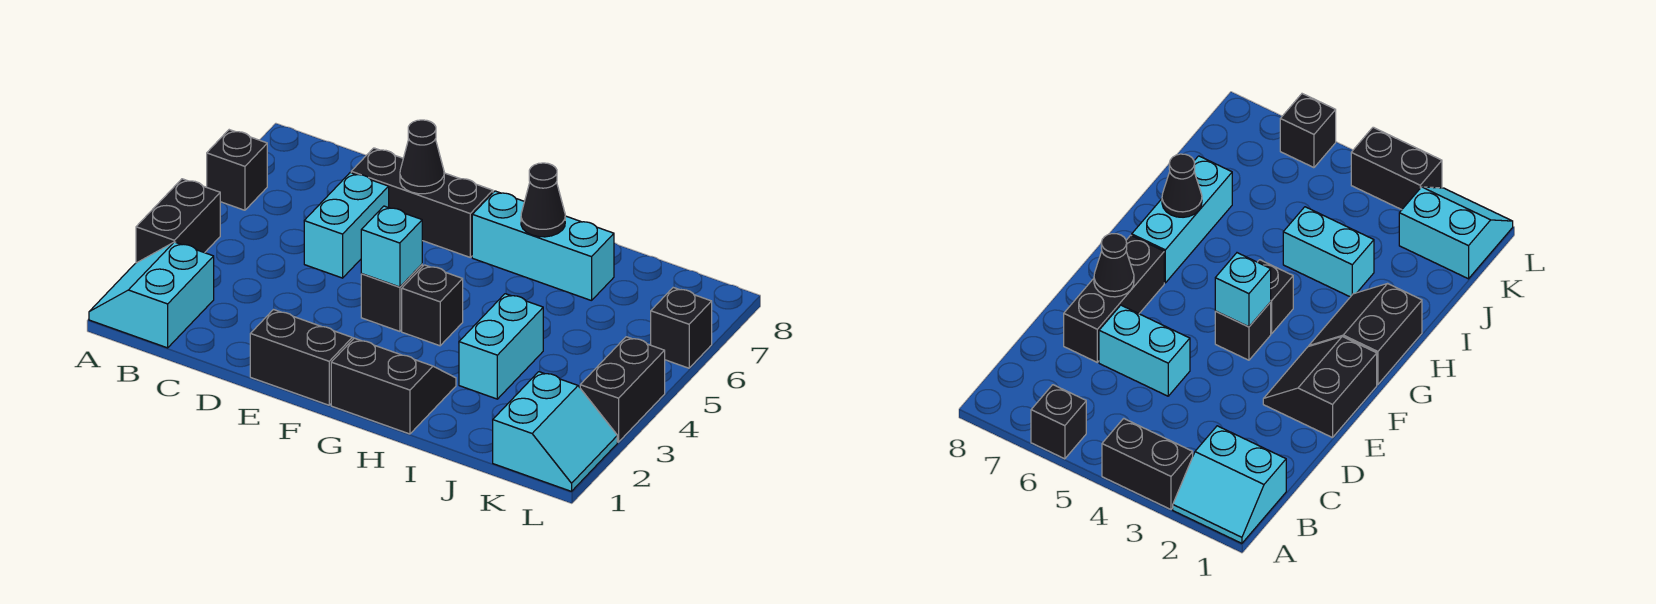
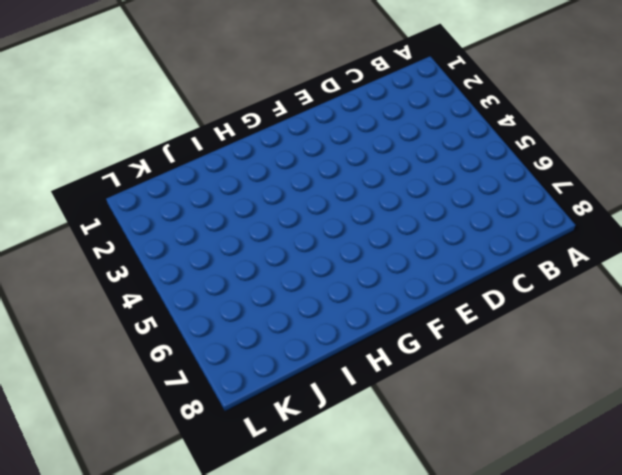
none -> cyan 2x2 slope [89,242,214,348]
none -> black 1x2 brick [136,179,220,263]
none -> black 1x1 brick [207,130,267,210]

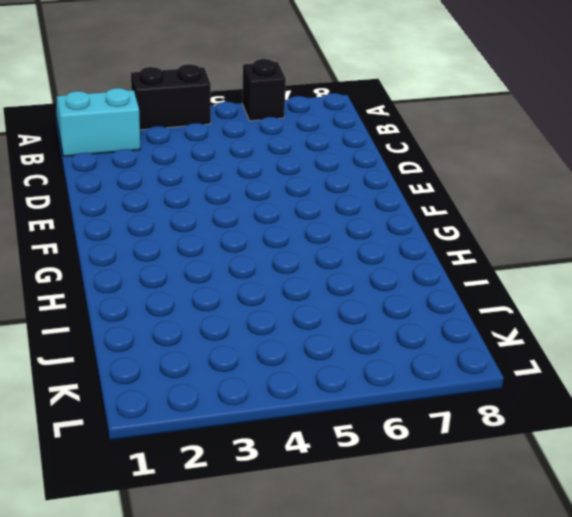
none -> cyan 1x2 brick [304,173,389,278]
none -> black 1x3 brick [351,148,493,257]
none -> black 2x2 slope [250,309,354,405]

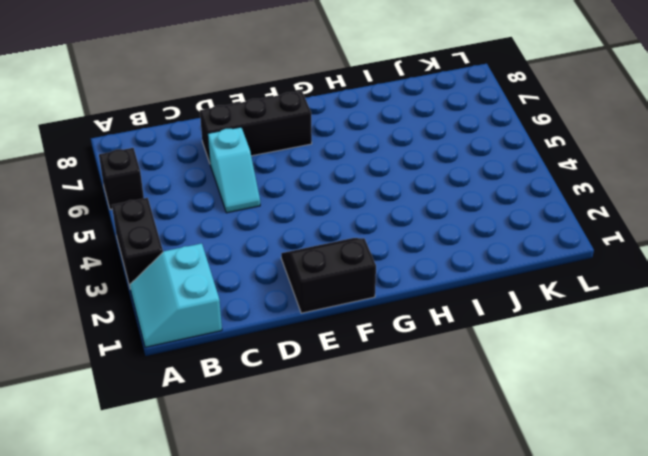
cyan 1x2 slope [208,127,260,213] -> cyan 1x2 brick [304,173,389,278]
none -> black 1x1 brick [361,264,422,331]
none -> black 2x2 slope [331,338,456,434]
none -> black 1x1 brick [402,265,463,346]

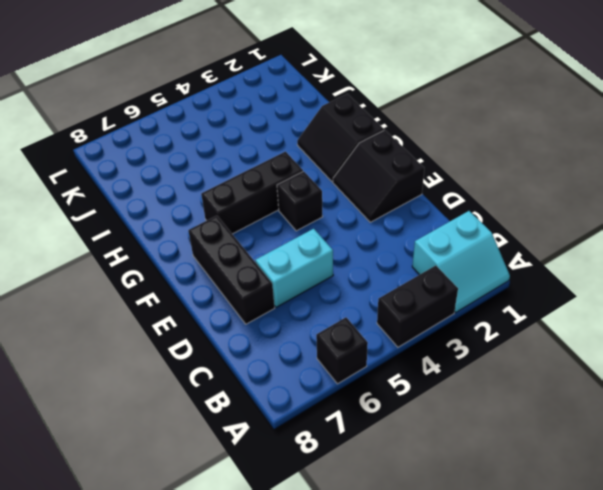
black 1x3 brick [201,152,303,234] -> black 1x1 brick [402,265,463,346]
none -> cyan 1x3 brick [472,191,614,301]
none -> cyan 1x2 brick [459,294,543,399]
none -> cyan 2x2 slope [493,372,617,491]

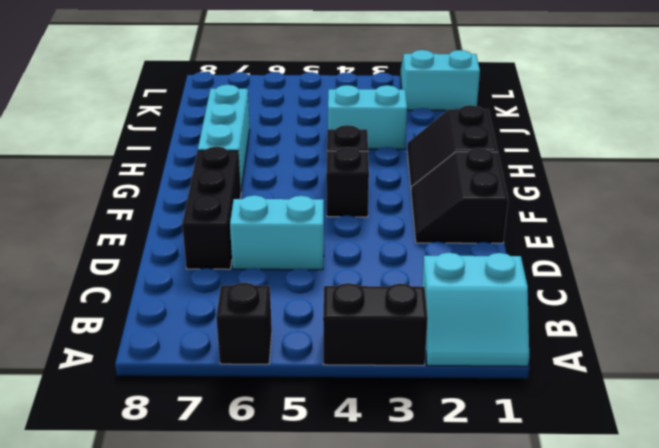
none -> black 1x2 brick [580,337,665,442]
none -> black 1x1 brick [651,287,712,368]
none -> black 1x1 cone [400,120,444,194]

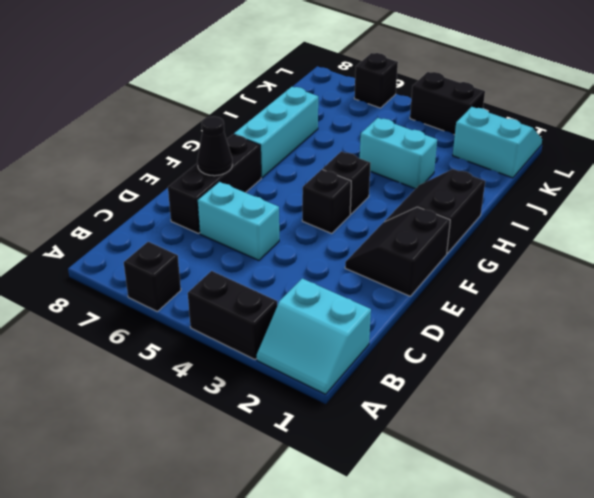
none -> cyan 1x1 brick [361,206,422,287]
none -> black 1x1 cone [521,163,565,237]

